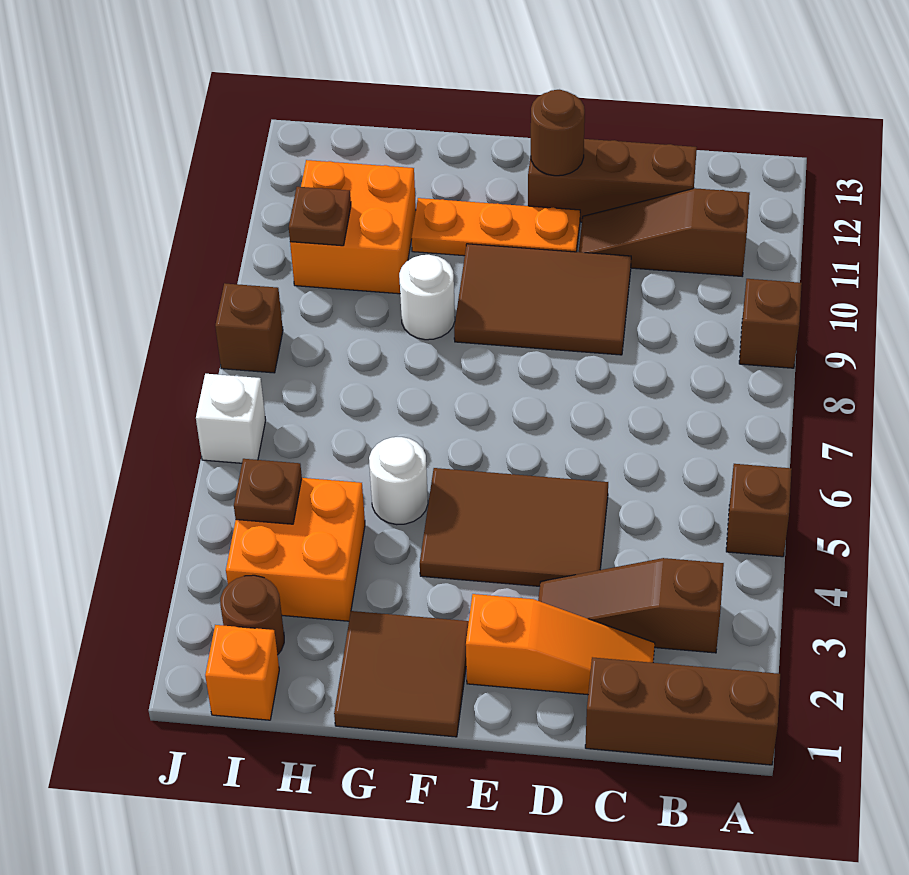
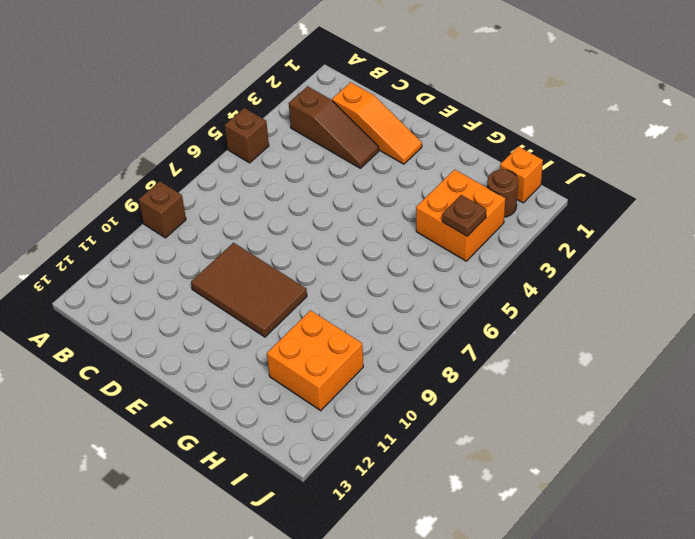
orange 1x3 slope [332,82,422,164] -> orange 1x3 slope turned to [466,594,655,695]
none -> brown 1x3 brick [585,657,780,765]
none -> brown 1x3 slope [579,188,750,276]
none -> brown 1x3 brick [528,139,697,222]

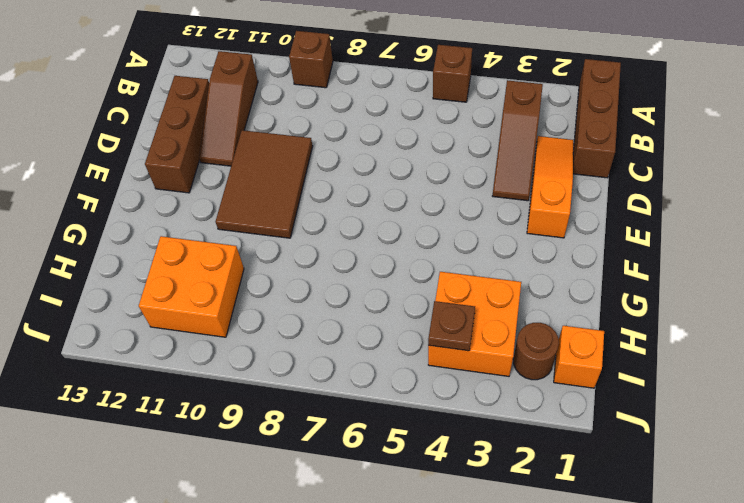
none -> brown 2x3 tile [420,468,608,586]
none -> orange 1x3 plate [411,198,580,256]
none -> brown 2x2 tile [334,611,469,737]

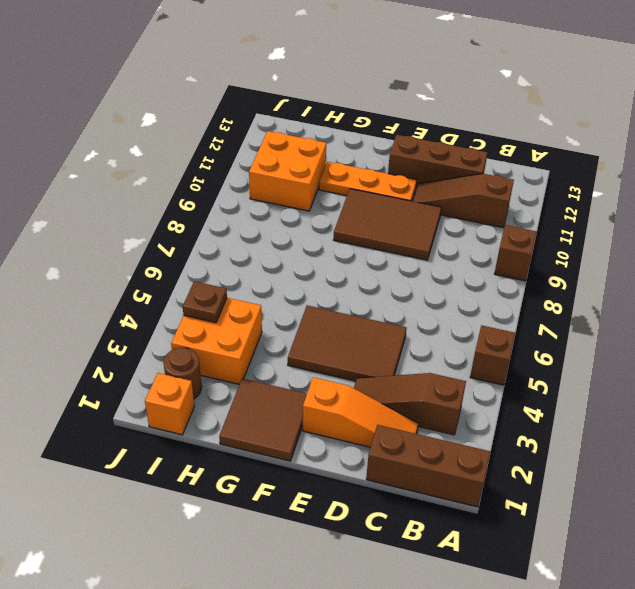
none -> white 1x1 round brick [369,437,428,525]
none -> white 1x1 round brick [399,255,455,340]
none -> white 1x1 brick [196,374,266,463]

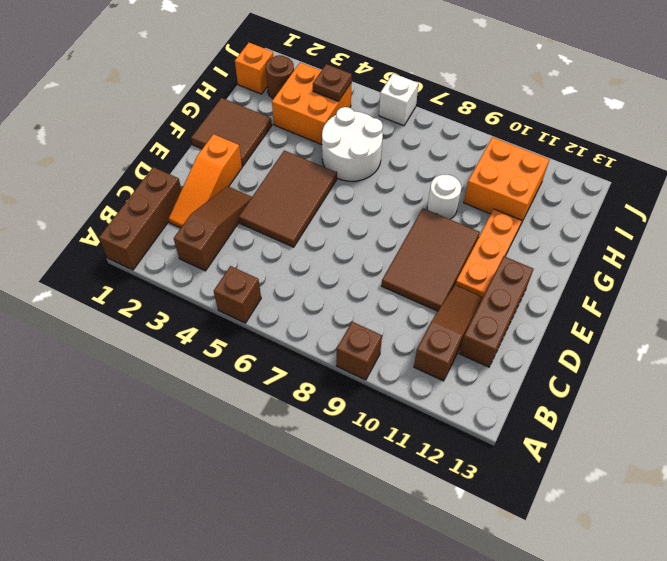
white 2x2 round brick [322,107,383,181] -> white 1x1 round brick [369,437,428,525]
none -> brown 1x1 brick [215,283,283,373]
none -> brown 1x1 round brick [531,90,585,176]
none -> brown 1x1 plate [289,187,351,246]

